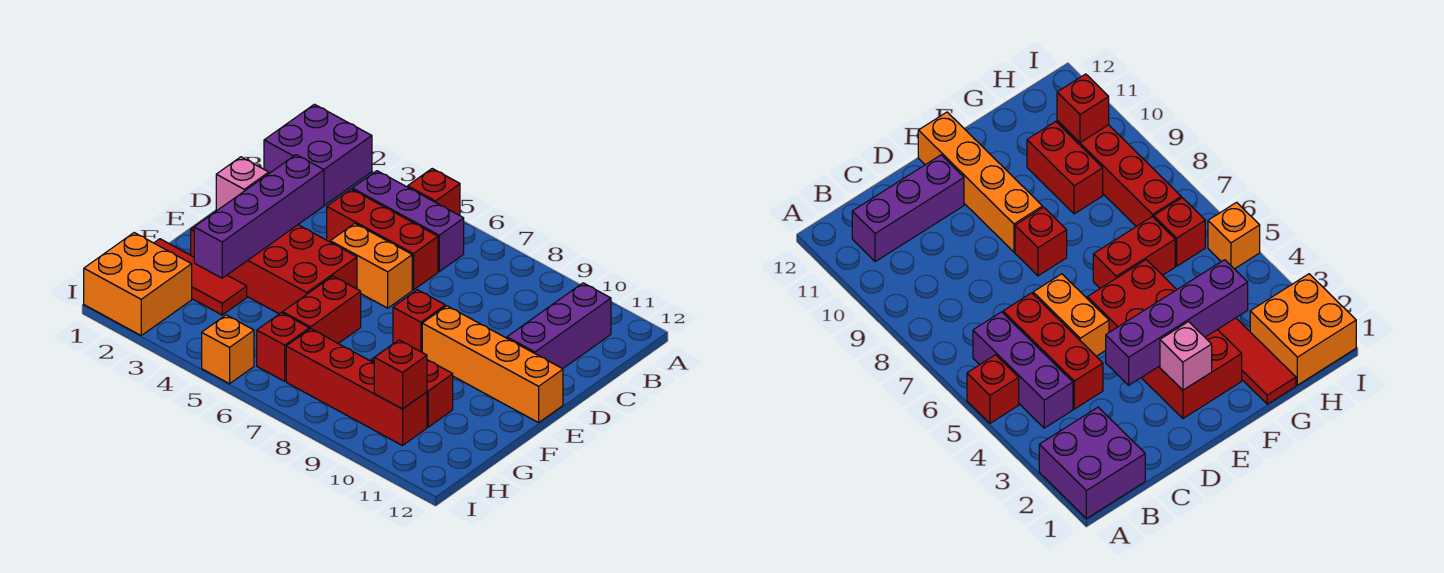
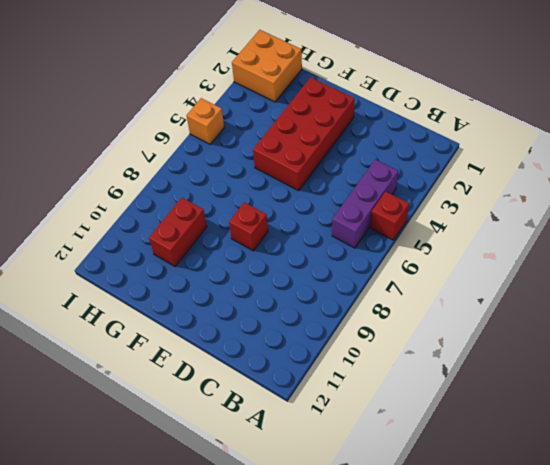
none -> purple 2x2 brick [264,104,372,206]
none -> purple 1x3 brick [507,283,611,369]
none -> red 1x3 brick [327,189,438,290]

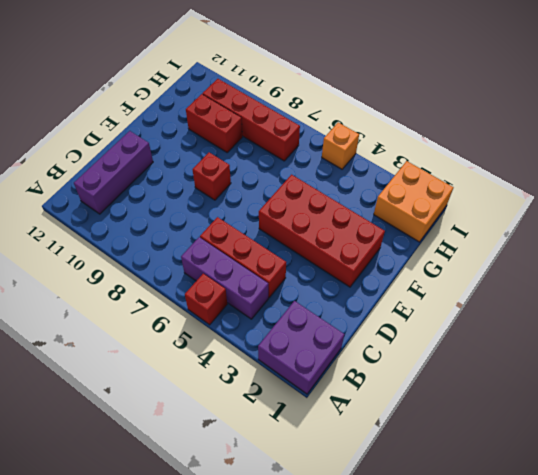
none -> orange 1x2 brick [330,224,412,308]
none -> orange 1x4 brick [422,306,563,423]
none -> red 1x2 brick [283,276,361,344]

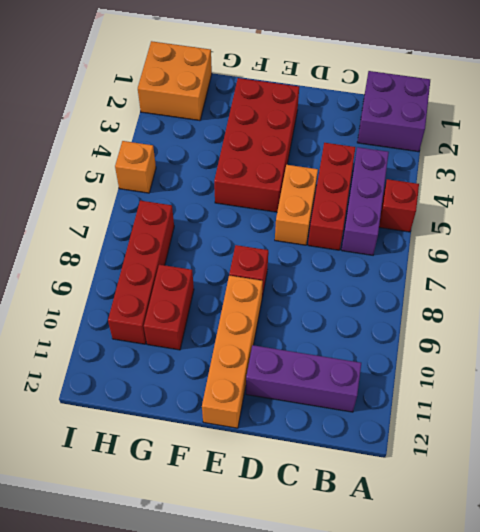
none -> red 1x2 brick [283,276,361,344]
none -> red 1x3 tile [154,239,247,315]
none -> red 1x1 brick [257,313,309,381]

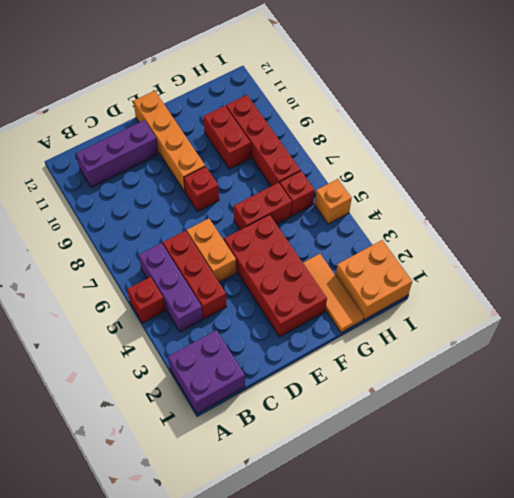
orange 1x3 tile [303,254,364,333] -> red 1x3 tile [154,239,247,315]
none -> purple 1x4 brick [194,155,324,278]
none -> pink 1x1 brick [216,157,269,211]
none -> red 1x1 brick [374,340,427,409]

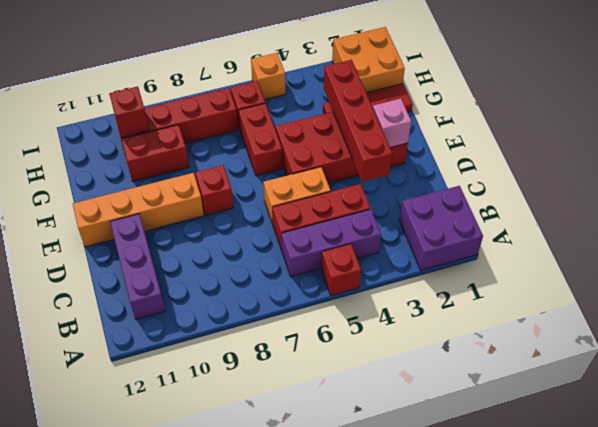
red 1x4 brick [324,60,392,182] -> purple 1x4 brick [194,155,324,278]

